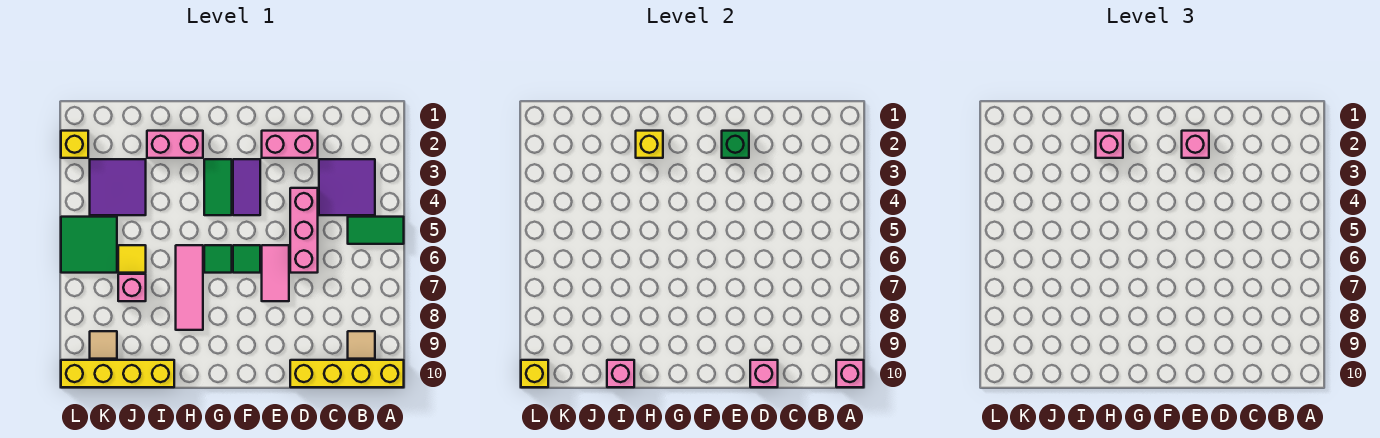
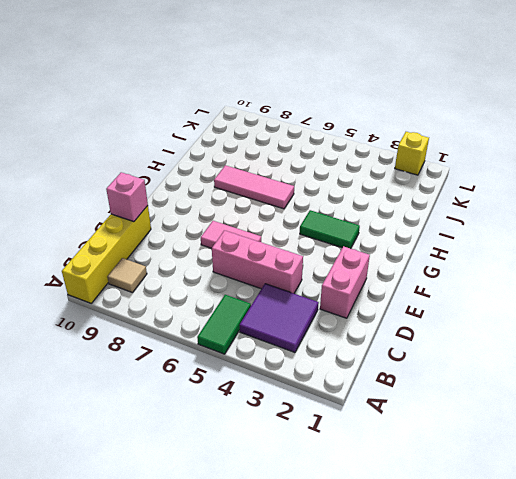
none -> purple 1x2 tile [233,159,260,215]
none -> green 1x1 tile [233,245,260,273]
none -> green 1x1 tile [204,245,232,273]

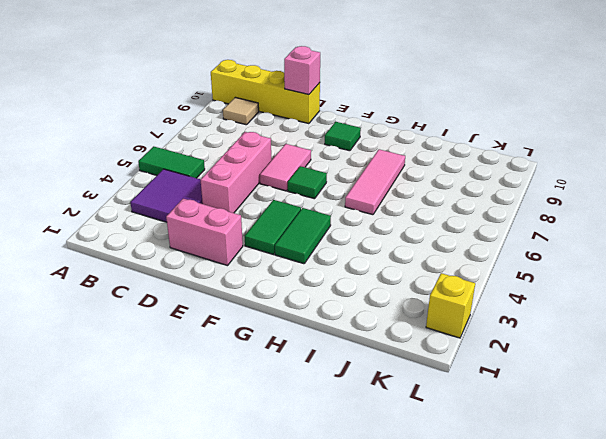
green 1x2 tile [245,200,301,254] -> purple 1x2 tile [233,159,260,215]
green 1x1 tile [325,122,361,151] -> green 1x1 tile moved to [204,245,232,273]
none -> pink 1x2 brick [147,131,203,158]
none -> yellow 1x4 brick [61,360,174,387]
none -> purple 2x2 tile [90,159,146,215]

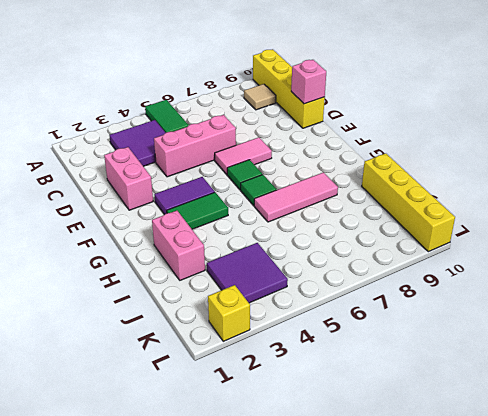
none -> yellow 1x1 tile [118,245,146,273]
none -> pink 1x1 brick [118,274,146,301]
none -> green 2x2 tile [61,217,117,273]

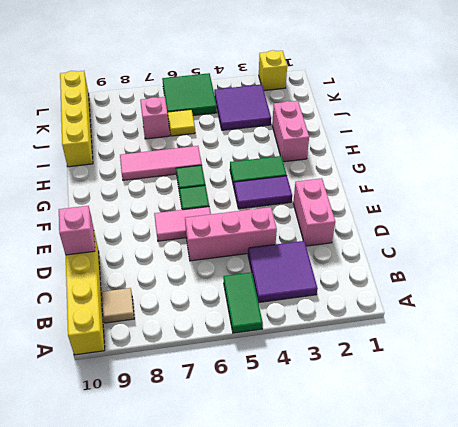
none -> tan 1x1 tile [90,331,117,359]
none -> pink 1x1 brick [836,360,864,387]
none -> green 1x1 brick [722,131,749,158]

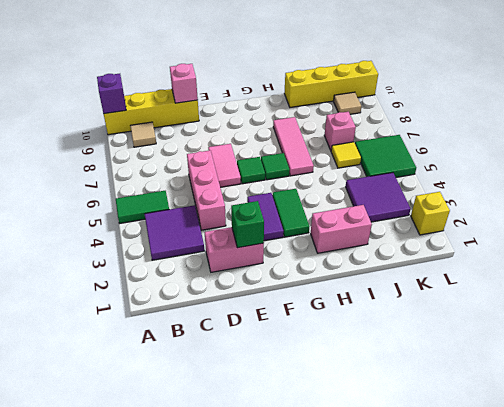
purple 1x1 brick [97,74,126,114] -> pink 1x1 brick [836,360,864,387]
none -> yellow 1x1 brick [636,131,663,158]
none -> pink 1x1 brick [607,360,634,387]
none -> yellow 1x1 brick [521,360,548,387]

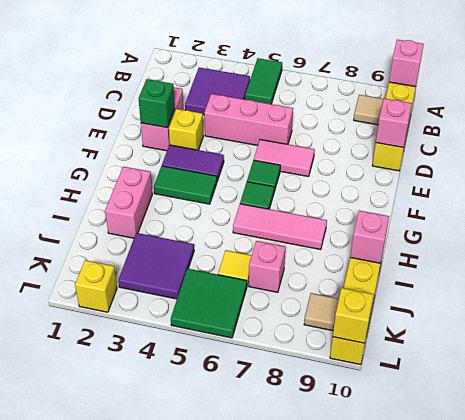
yellow 1x1 brick [169,109,203,150] -> yellow 1x1 brick moved to [636,131,663,158]
none -> pink 1x1 brick [1182,131,1209,158]
none -> pink 1x1 brick [1096,131,1123,158]

